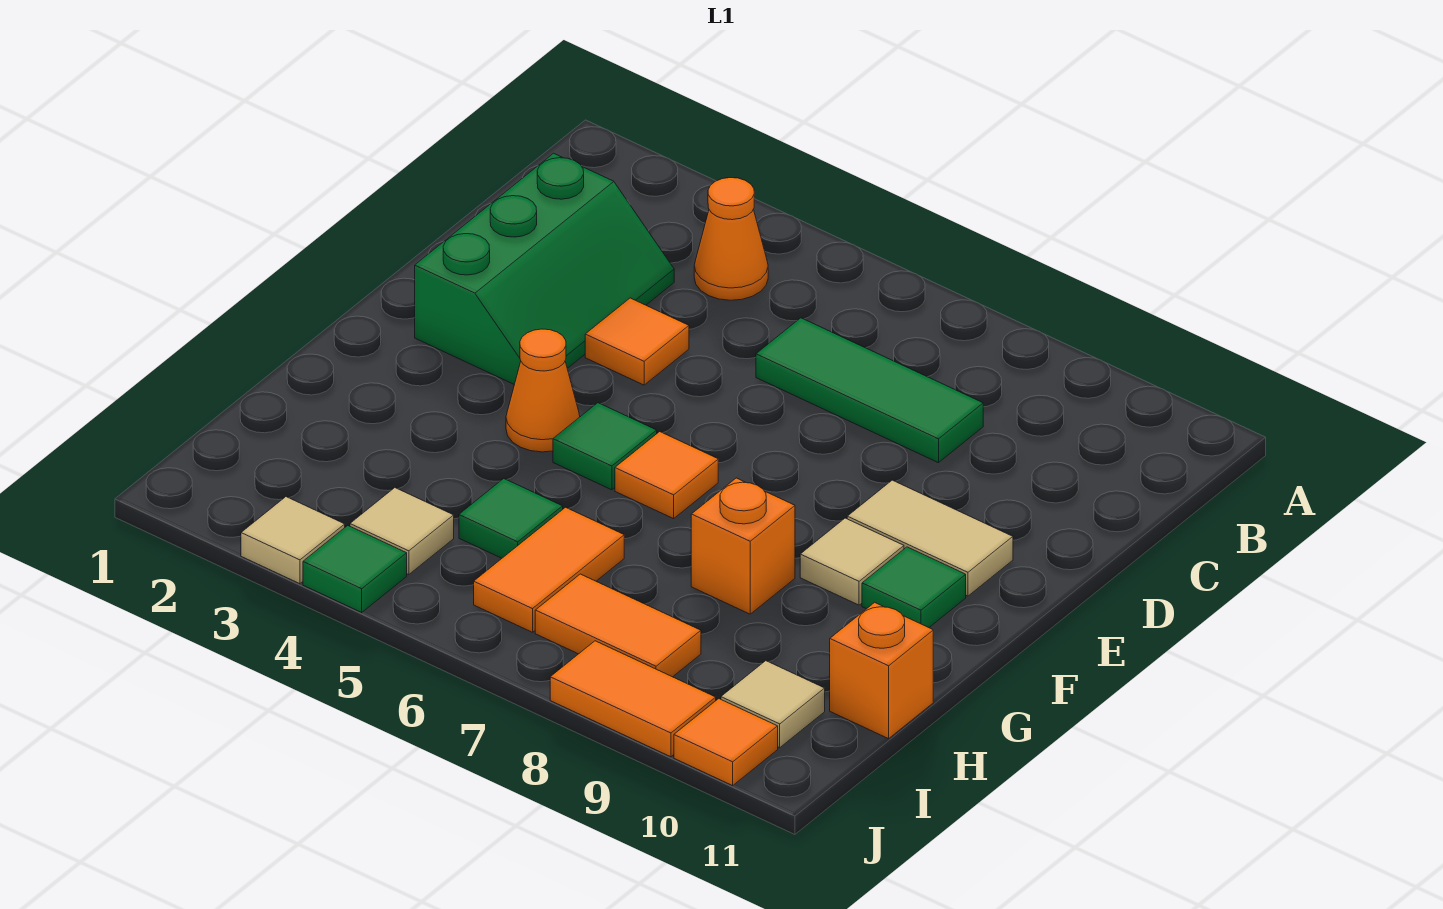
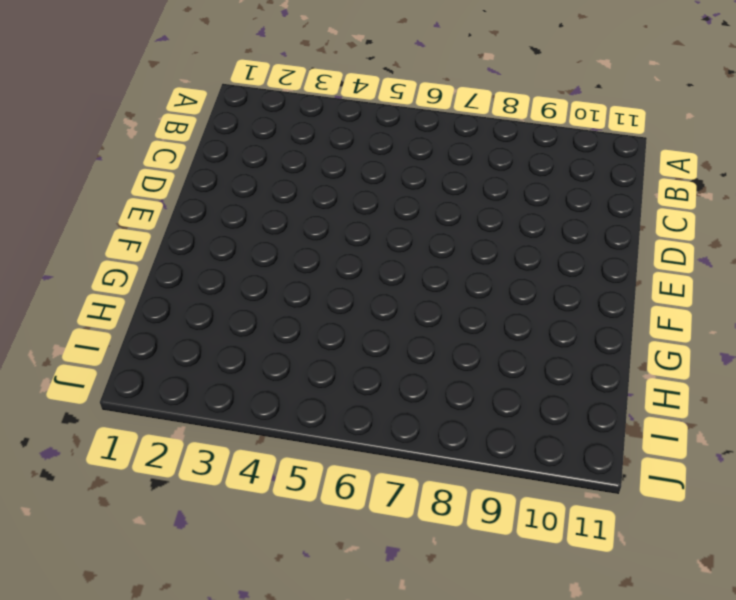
none -> orange 1x1 cone [694,178,768,300]
none -> green 2x3 slope [415,153,674,385]
none -> green 1x3 tile [756,318,983,463]

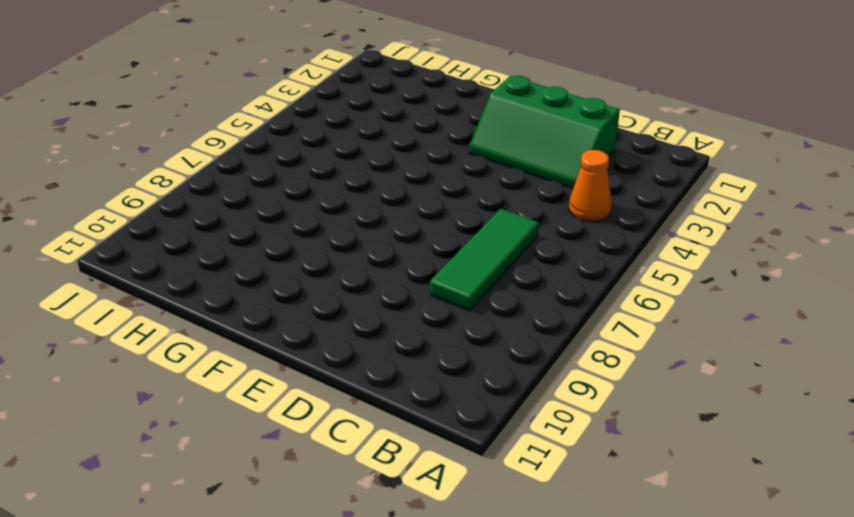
none -> orange 1x1 tile [585,298,689,385]
none -> tan 1x2 tile [847,480,1013,596]
none -> orange 1x1 cone [506,329,580,452]

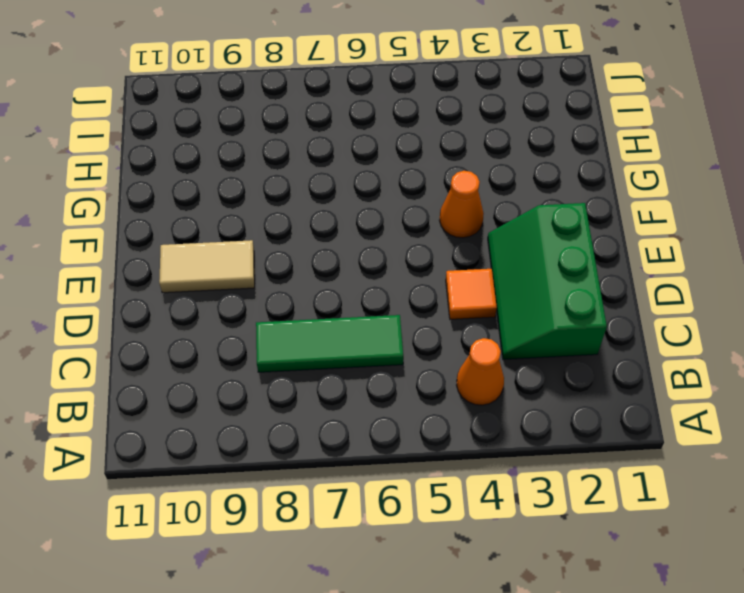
none -> green 1x1 tile [553,403,657,490]
none -> orange 1x1 tile [615,432,718,519]
none -> tan 1x1 tile [800,518,904,605]

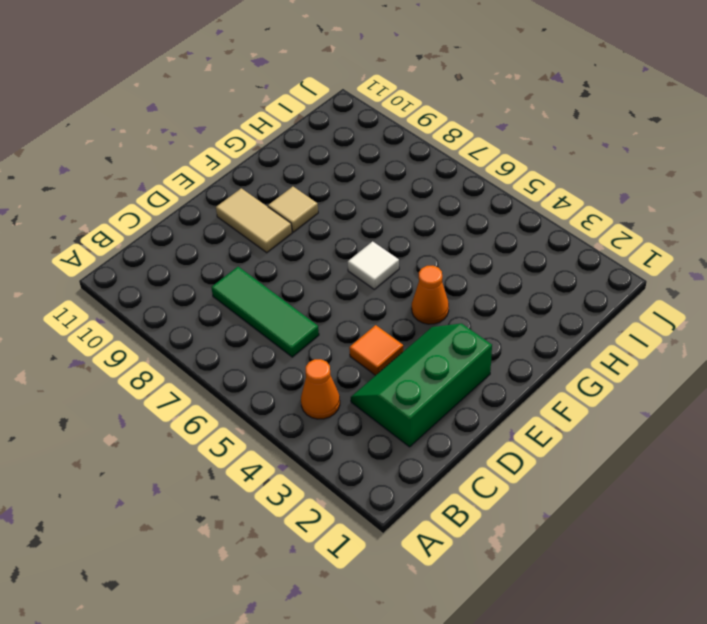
white 1x1 tile [348,241,399,289] -> orange 1x1 tile [615,432,718,519]
none -> green 1x1 tile [553,403,657,490]
none -> green 1x1 tile [862,547,966,628]
none -> orange 1x1 brick [691,478,795,614]

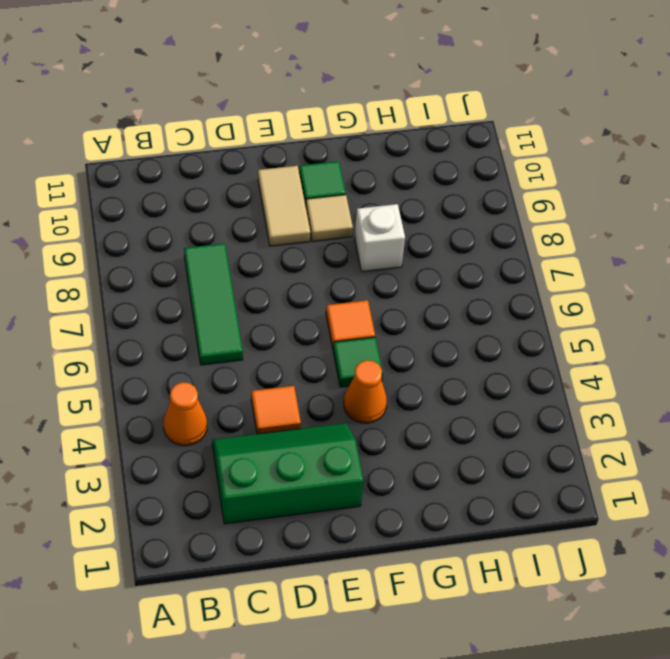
white 1x1 brick [355,204,405,272] -> orange 1x1 brick [691,478,795,614]
none -> green 1x1 tile [459,479,563,558]
none -> orange 1x2 tile [474,507,624,632]
none -> orange 1x1 brick [830,602,933,739]

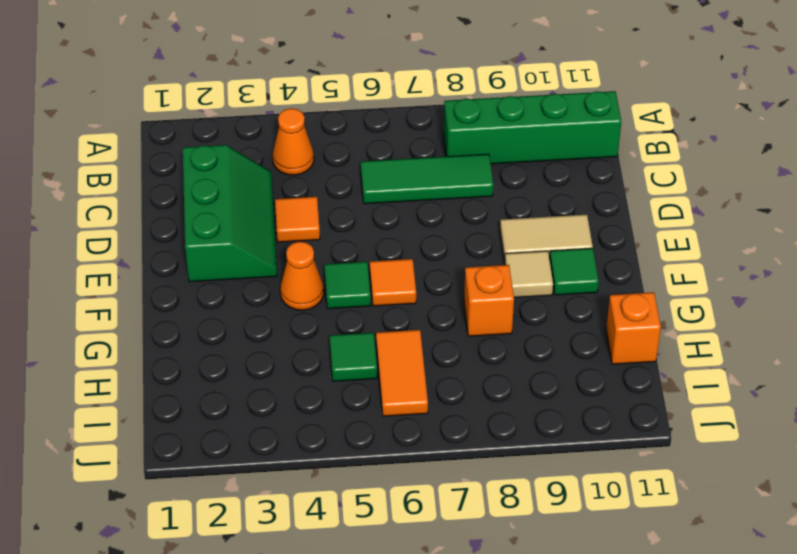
green 1x4 brick [444,91,621,164] -> none
none -> tan 1x1 tile [350,488,454,575]
none -> orange 1x2 tile [535,574,701,677]
none -> tan 1x1 tile [721,661,825,748]

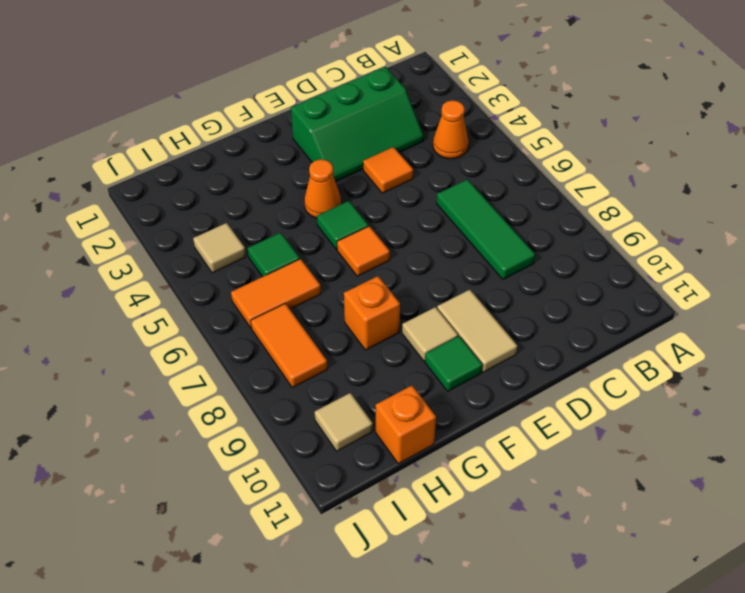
none -> tan 1x1 tile [241,497,345,584]
none -> green 1x1 tile [303,526,407,612]
none -> orange 1x2 tile [550,641,716,757]

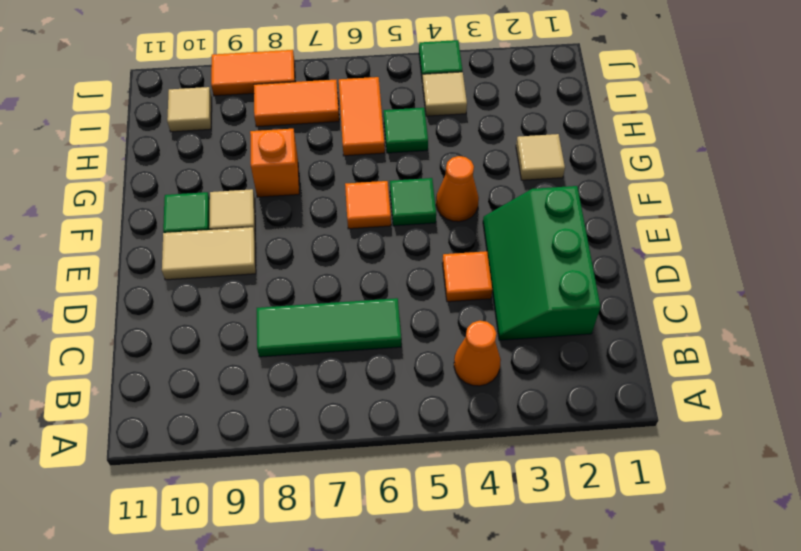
tan 1x1 tile [516,134,565,180] -> tan 1x1 tile moved to [241,497,345,584]
none -> orange 1x1 brick [830,602,933,739]
none -> orange 1x1 tile [674,699,778,786]

